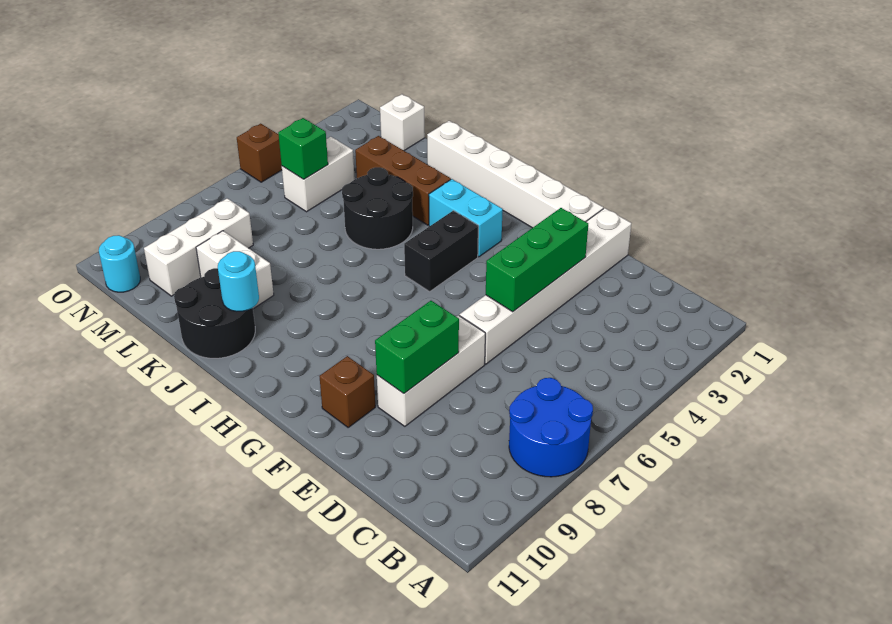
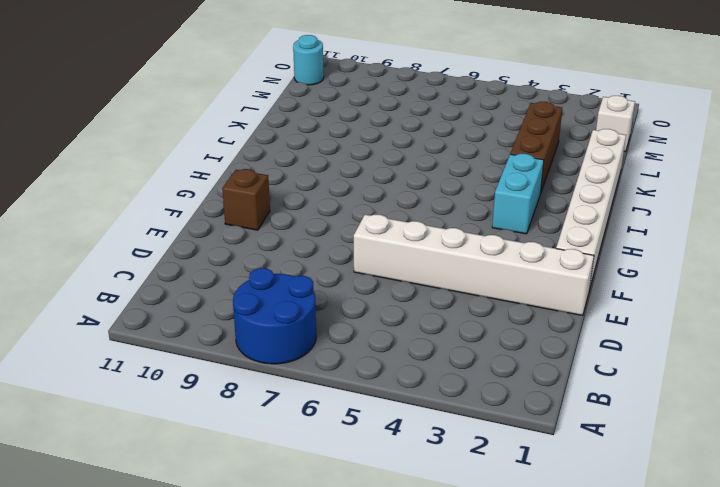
none -> white 1x3 brick [377,315,485,426]
none -> black 1x2 brick [404,211,478,292]
none -> black 2x2 round brick [342,167,413,249]

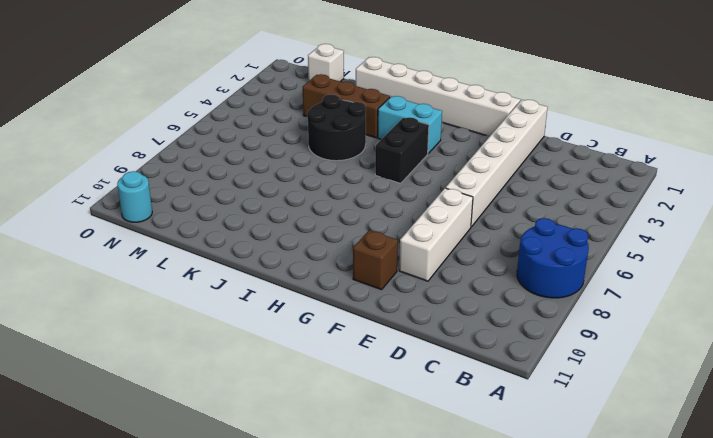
none -> black 2x2 round brick [174,268,255,358]
none -> white 1x2 brick [196,231,274,309]
none -> white 1x2 brick [282,137,355,212]

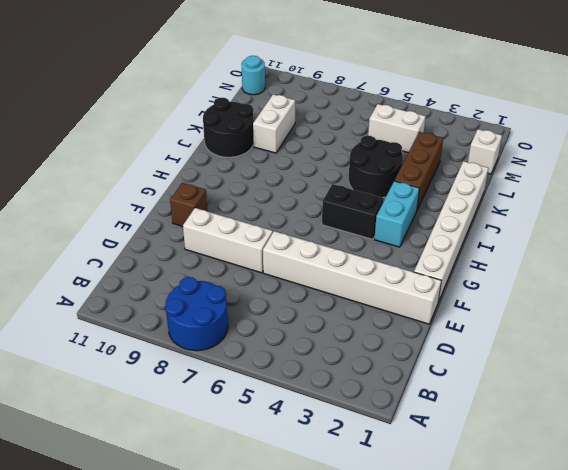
none -> white 1x3 brick [144,198,253,296]
none -> brown 1x1 brick [237,124,282,182]
none -> green 1x3 brick [486,208,588,312]

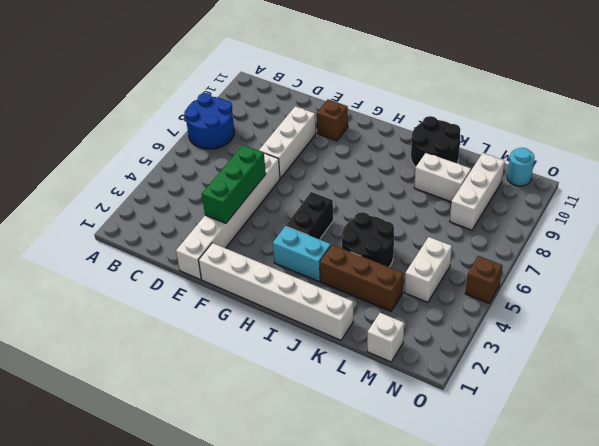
none -> green 1x2 brick [375,301,459,394]
none -> cyan 1x1 round brick [218,251,259,311]
none -> green 1x1 brick [278,118,328,179]

